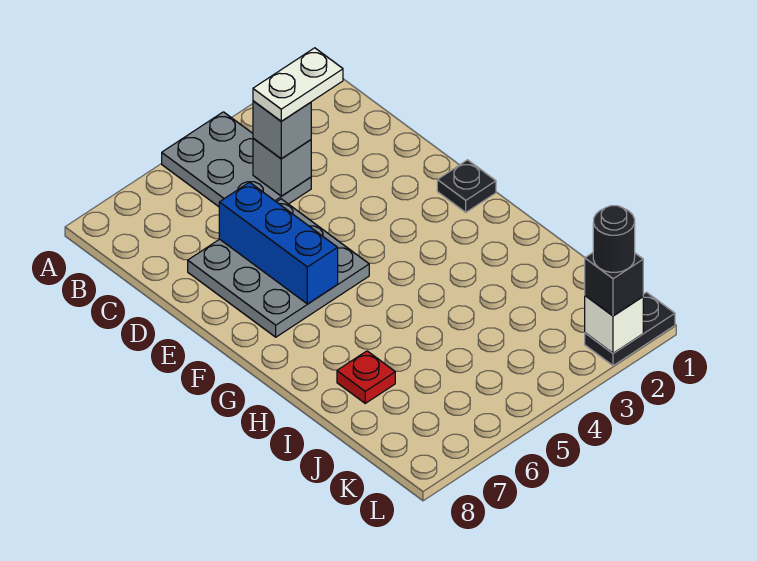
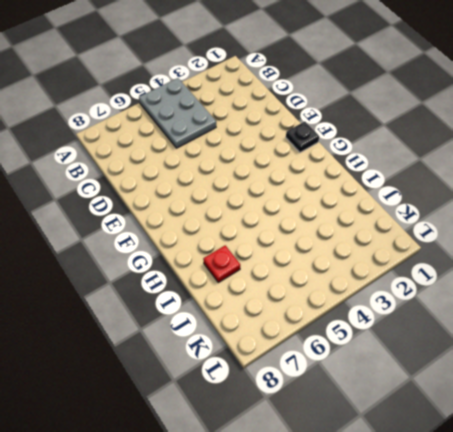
none -> grey 3x3 plate [188,199,369,337]
none -> black 1x2 plate [585,292,675,366]
none -> grey 1x1 brick [253,138,311,196]

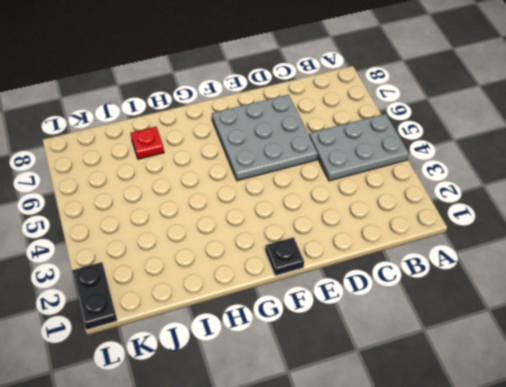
none -> grey 1x1 brick [253,138,311,196]
none -> blue 1x3 brick [219,182,338,304]
none -> white 1x1 brick [585,296,643,353]

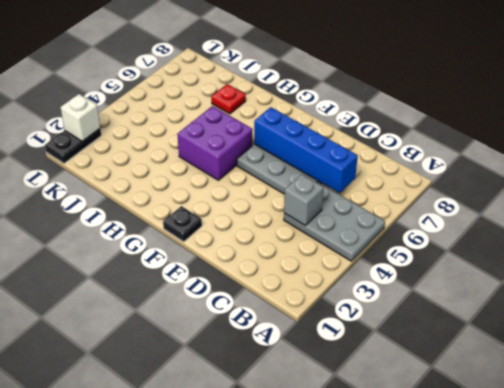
blue 1x4 brick [254,107,358,193] -> blue 1x3 brick [219,182,338,304]
purple 2x2 brick [177,106,252,180] -> none
none -> grey 1x1 brick [253,101,311,159]
none -> black 1x1 brick [585,253,643,316]
none -> white 1x2 plate [253,48,343,121]

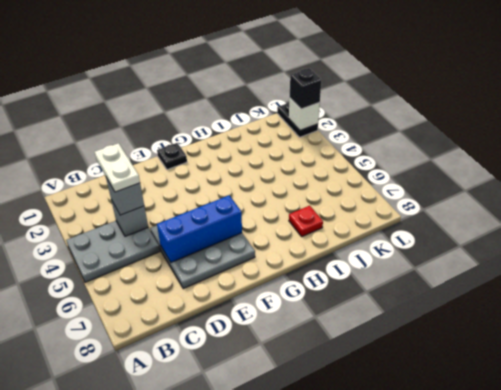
none -> black 1x1 round brick [593,206,635,272]

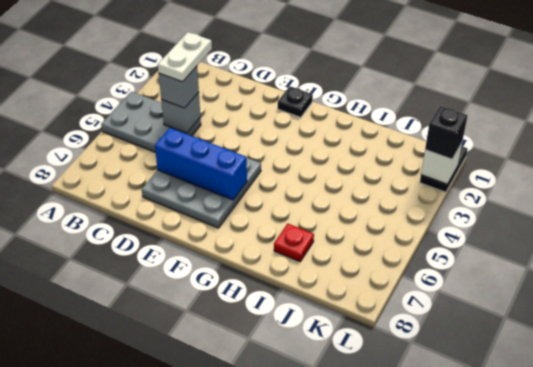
none -> black 1x1 round brick [593,206,635,272]

